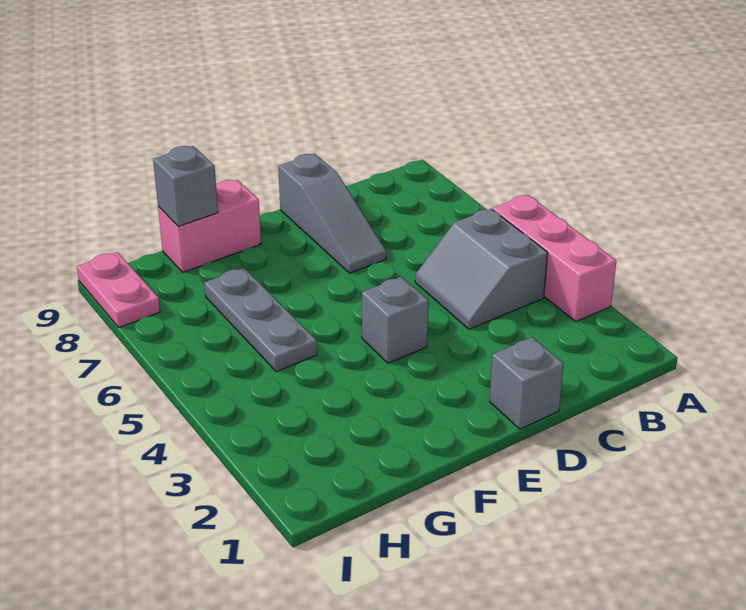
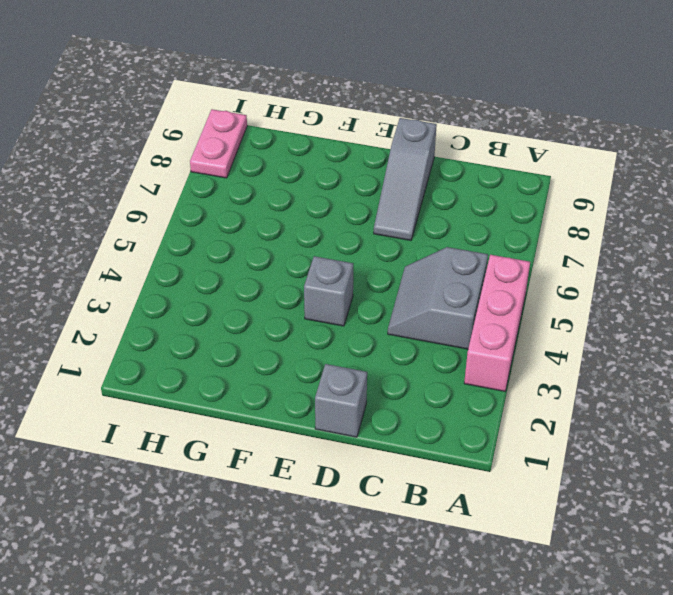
none -> pink 1x2 brick [158,180,261,272]
none -> grey 1x3 plate [204,268,317,372]

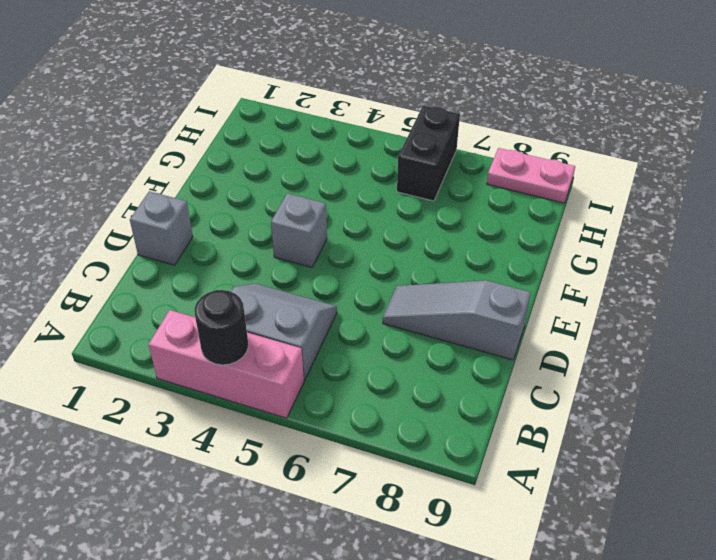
black 1x1 round brick [195,290,248,365] -> none
black 1x2 brick [397,105,460,201] -> none
none -> pink 1x2 brick [158,180,261,272]
none -> grey 1x3 plate [204,268,317,372]

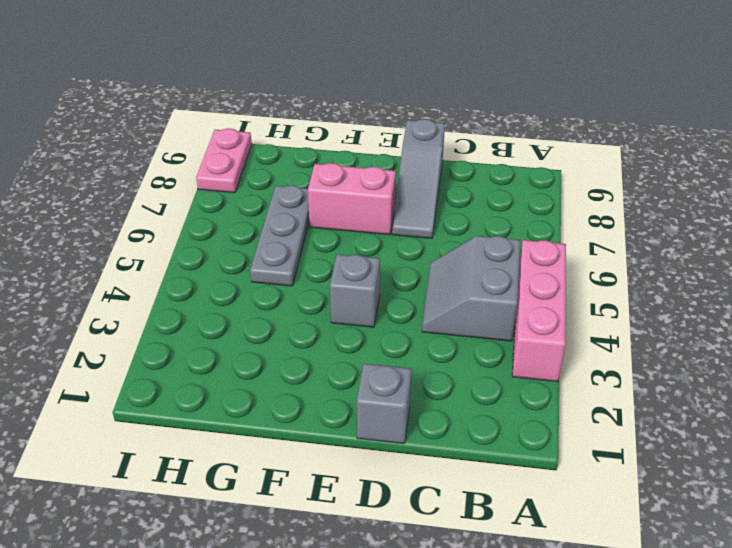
pink 1x2 brick [308,163,396,235] -> pink 1x2 brick moved to [158,180,261,272]
none -> grey 1x1 brick [153,146,218,226]

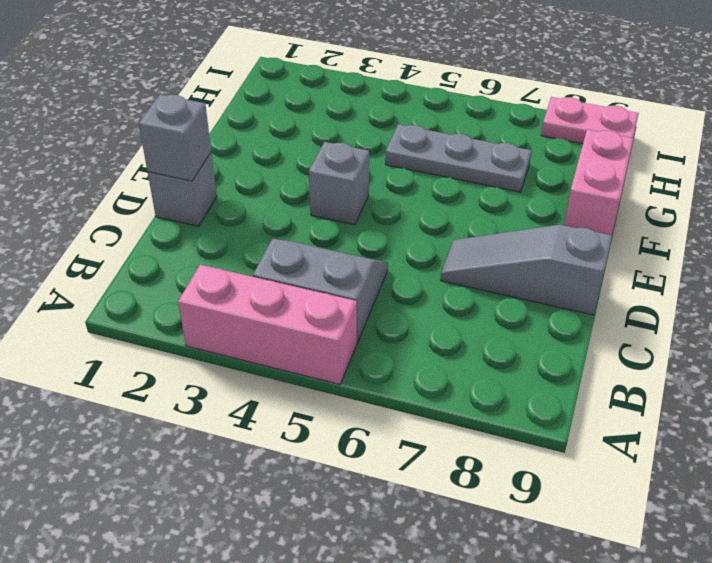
grey 1x1 brick [139,94,211,181] -> grey 1x1 brick moved to [153,146,218,226]

